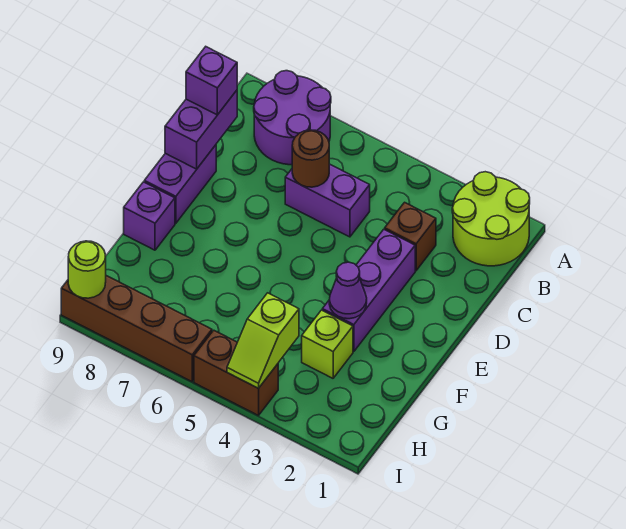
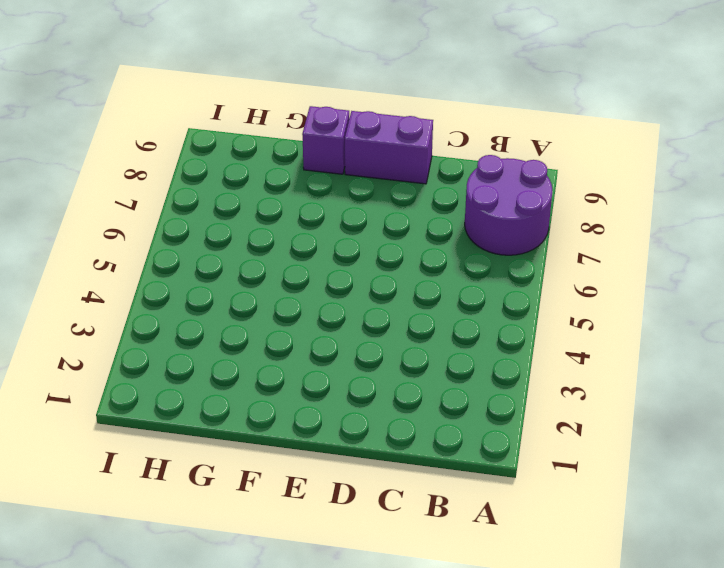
none -> lime 2x2 round brick [452,172,530,266]
none -> brown 1x1 brick [385,202,436,271]
none -> purple 1x2 brick [285,164,370,237]

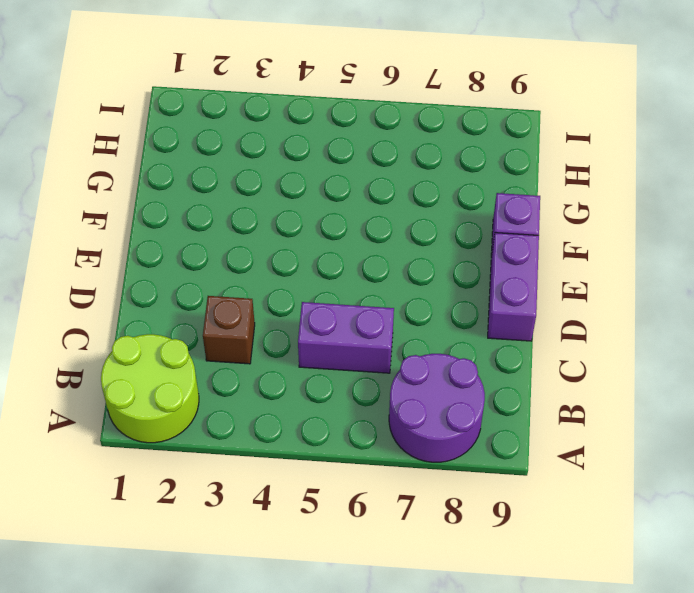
none -> purple 1x3 brick [322,229,415,352]
none -> lime 1x1 brick [302,310,353,378]
none -> brown 1x2 brick [194,330,278,416]

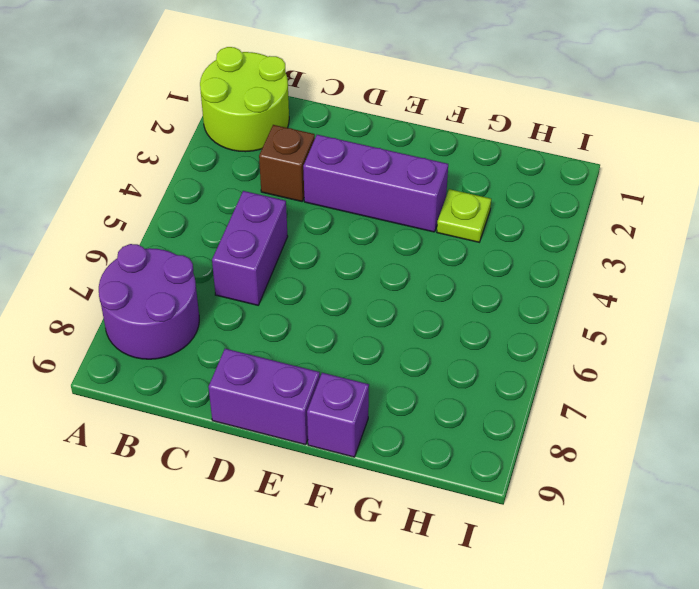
lime 1x1 plate [437,189,491,242] -> lime 1x1 brick [302,310,353,378]
none -> brown 1x2 brick [194,330,278,416]
none -> brown 1x4 brick [61,276,212,382]
none -> brown 1x1 round brick [292,130,329,187]

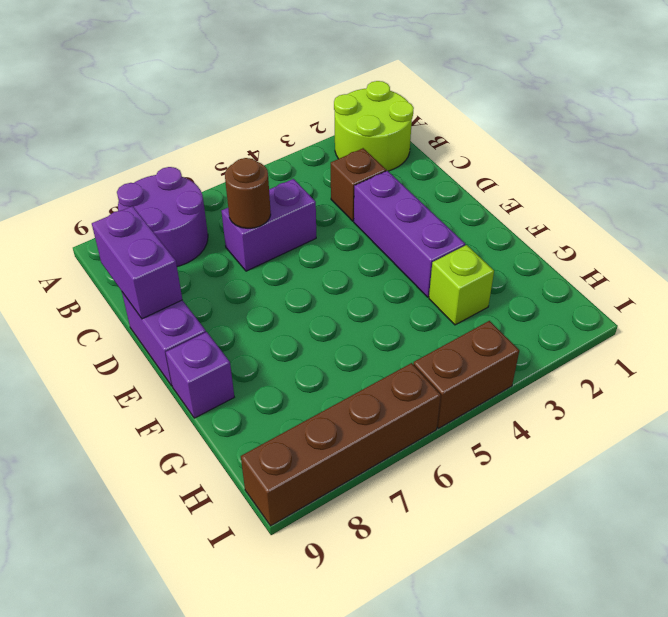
none -> purple 1x1 cone [329,262,367,319]
none -> lime 1x2 slope [227,293,299,388]
none -> lime 1x1 round brick [68,241,106,298]

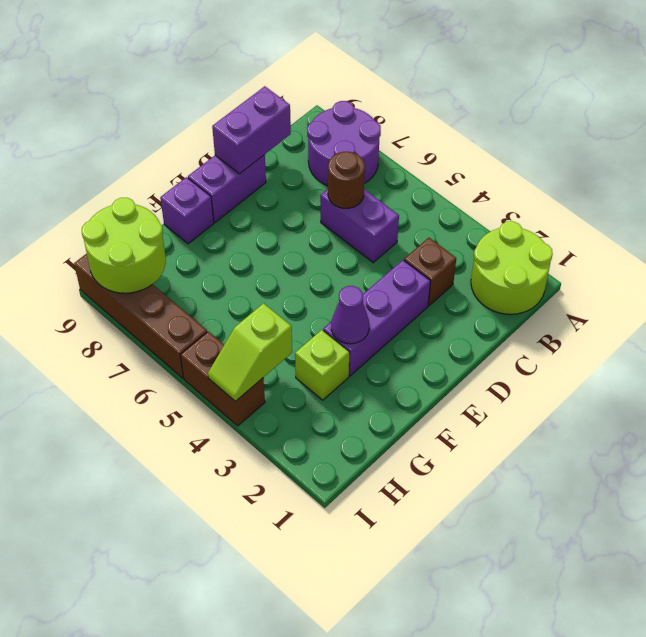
lime 2x2 round brick [82,198,166,293] -> lime 1x1 round brick [68,241,106,298]
none -> purple 1x1 brick [186,47,237,115]

